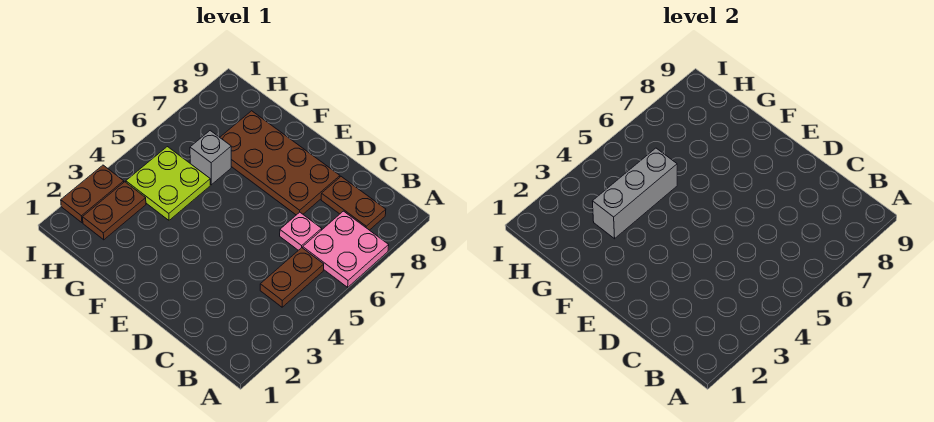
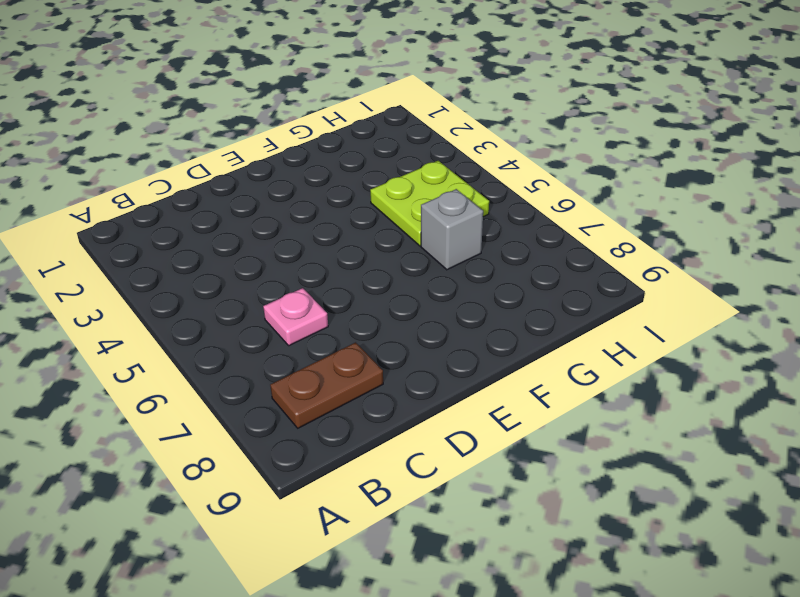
none -> pink 2x2 plate [303,211,389,287]
none -> brown 1x2 plate [260,248,324,307]

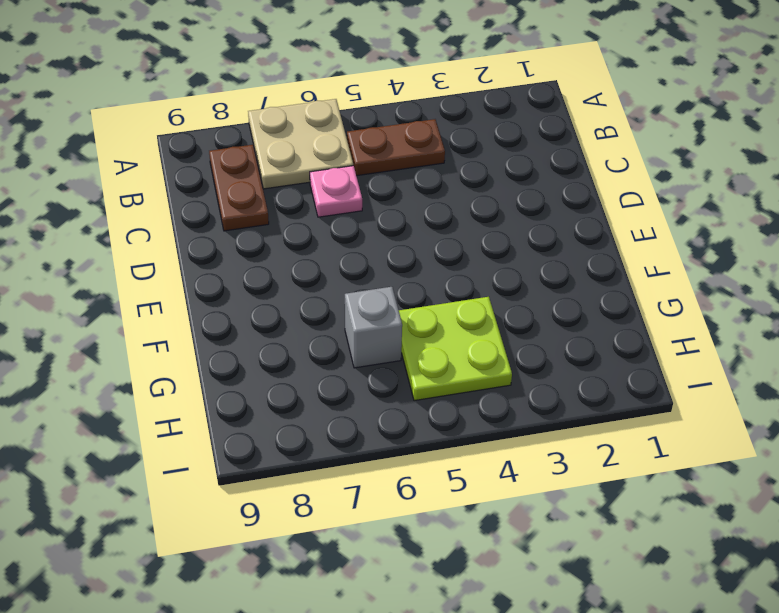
tan 2x2 plate [248,99,353,189] -> pink 2x2 plate [303,211,389,287]
none -> brown 2x4 plate [220,111,340,215]
none -> brown 1x2 plate [83,182,146,240]

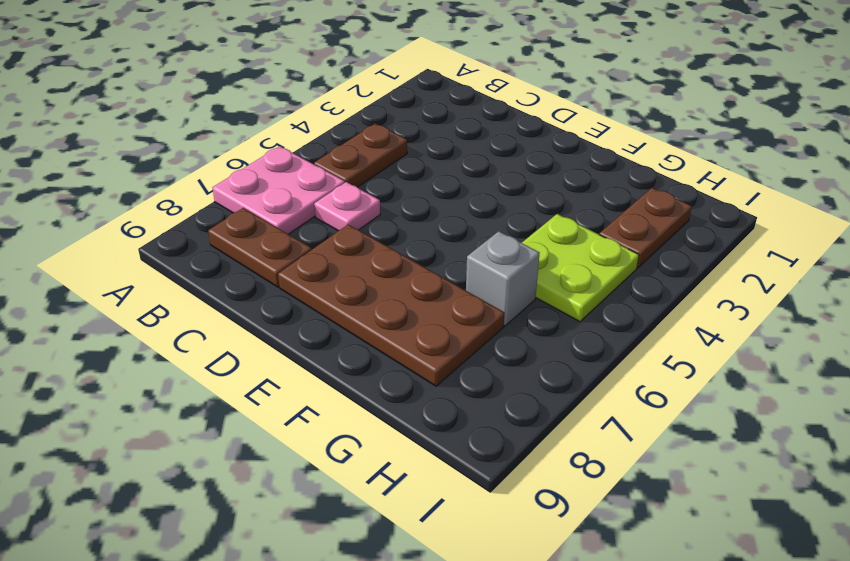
none -> brown 1x2 plate [61,165,124,223]
none -> grey 1x3 brick [592,148,677,239]

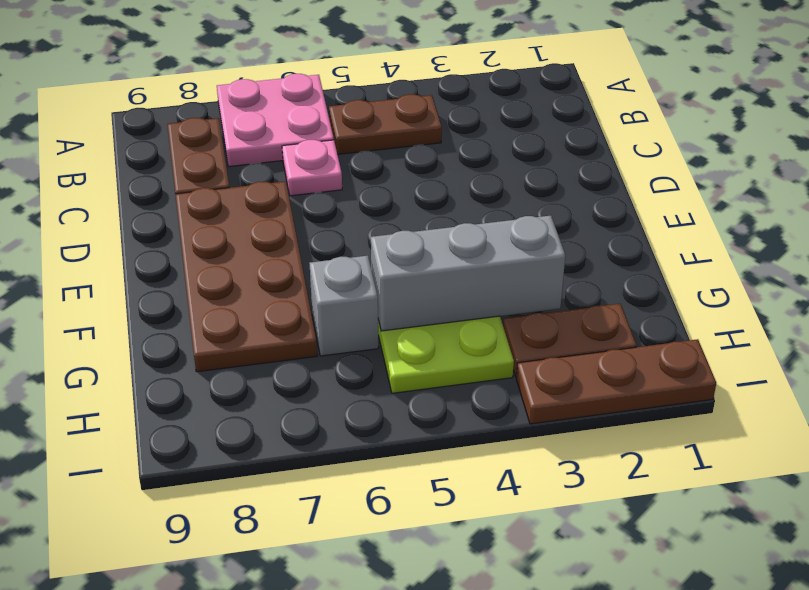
brown 1x3 plate [516,339,716,424] -> brown 1x2 plate [61,165,124,223]

